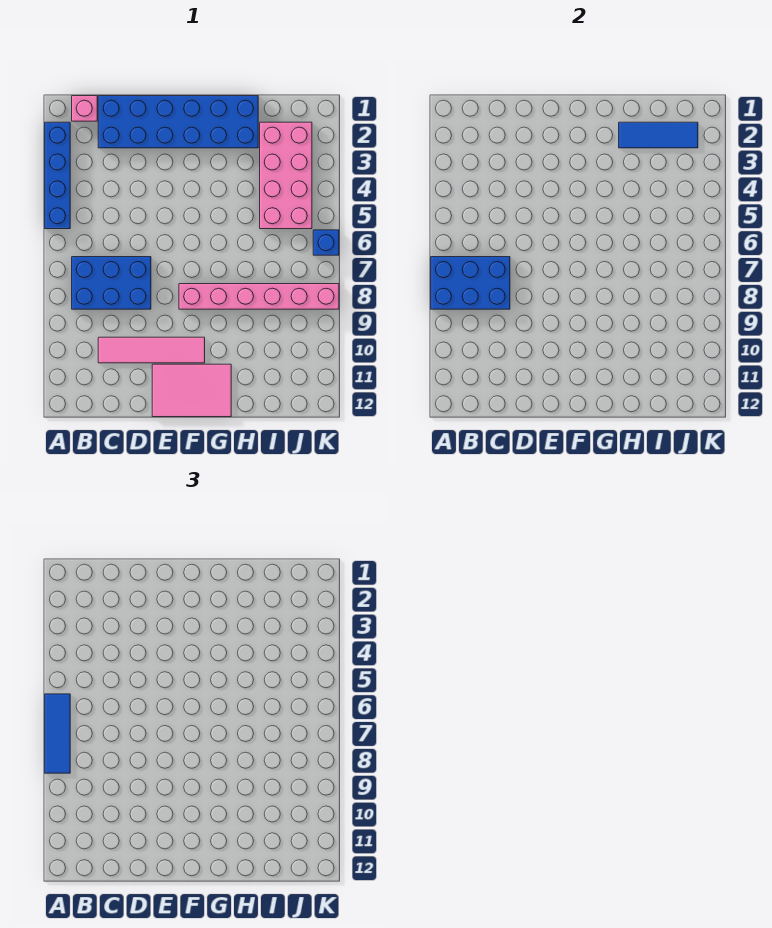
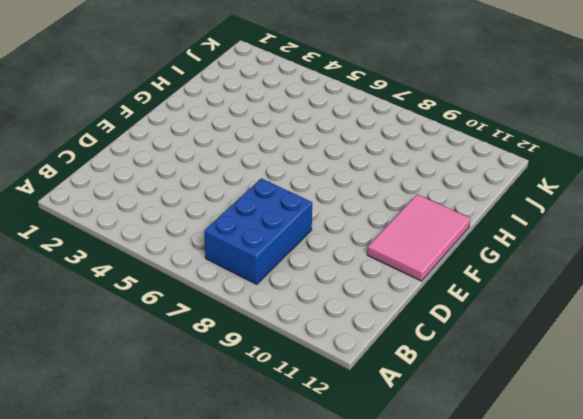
none -> blue 1x4 brick [45,122,70,229]
none -> pink 1x1 brick [72,96,97,121]
none -> blue 2x6 brick [98,96,258,148]

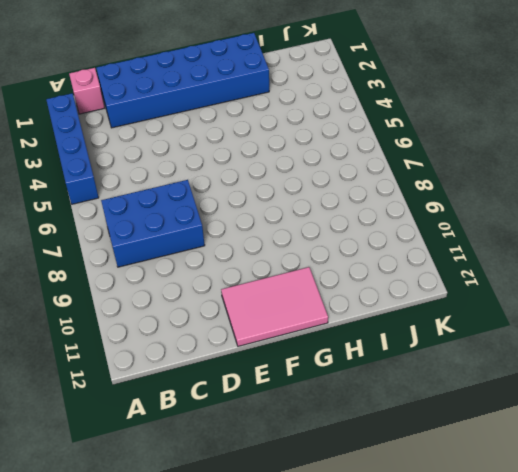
none -> pink 1x4 tile [98,337,205,363]
none -> pink 1x6 brick [179,284,339,309]
none -> pink 2x4 brick [260,122,312,229]

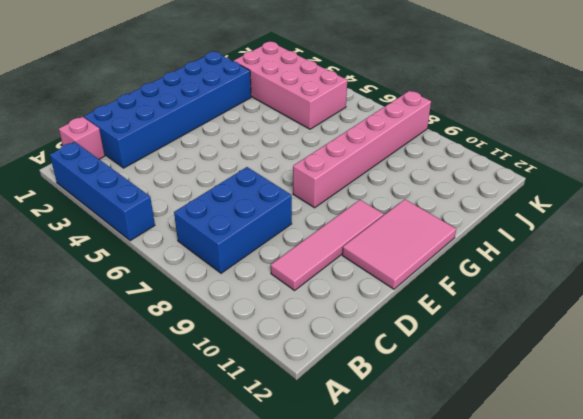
none -> blue 1x1 brick [313,230,339,255]
none -> blue 2x3 brick [431,257,510,309]
none -> blue 1x3 tile [619,122,698,148]

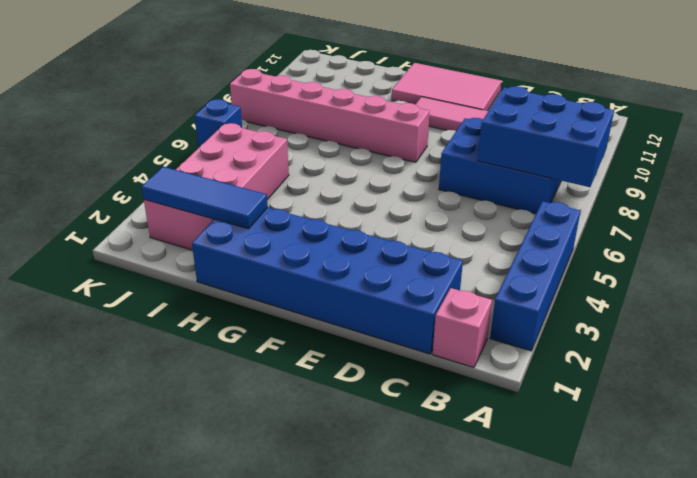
none -> blue 1x3 tile [45,694,70,773]

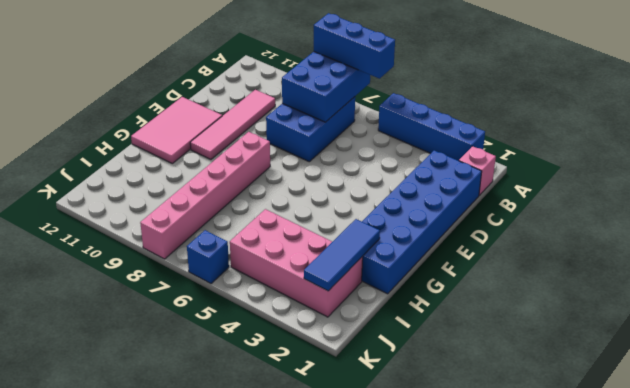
blue 1x3 brick [314,13,395,79] -> blue 1x3 tile [45,694,70,773]

